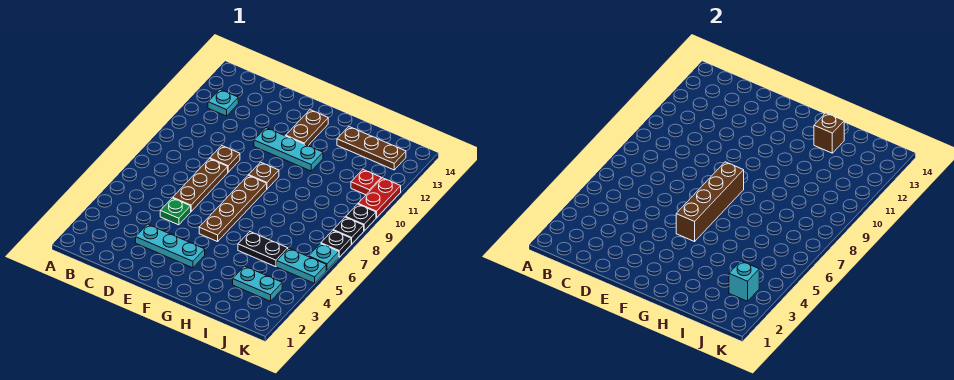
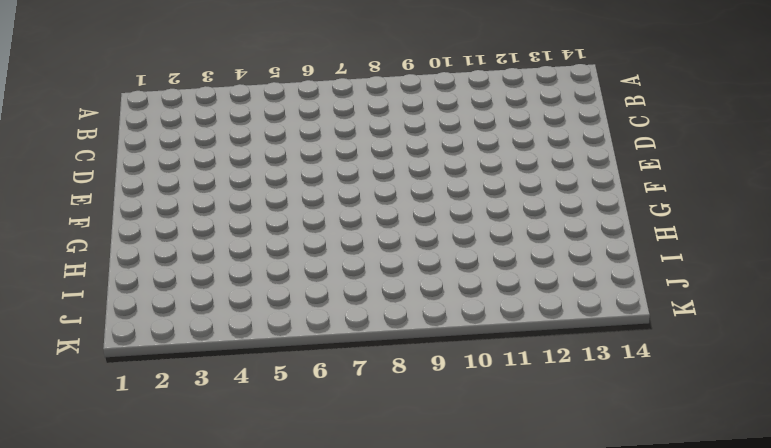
none -> cyan 1x1 plate [208,89,238,116]
none -> cyan 1x3 plate [136,224,205,268]
none -> green 1x1 plate [160,198,191,225]

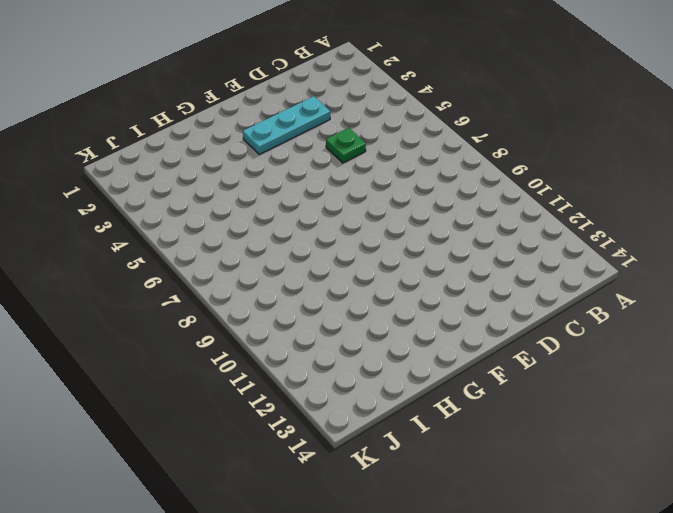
none -> cyan 1x1 plate [208,89,238,116]
none -> brown 1x3 plate [173,159,228,211]
none -> brown 1x1 plate [210,146,240,172]

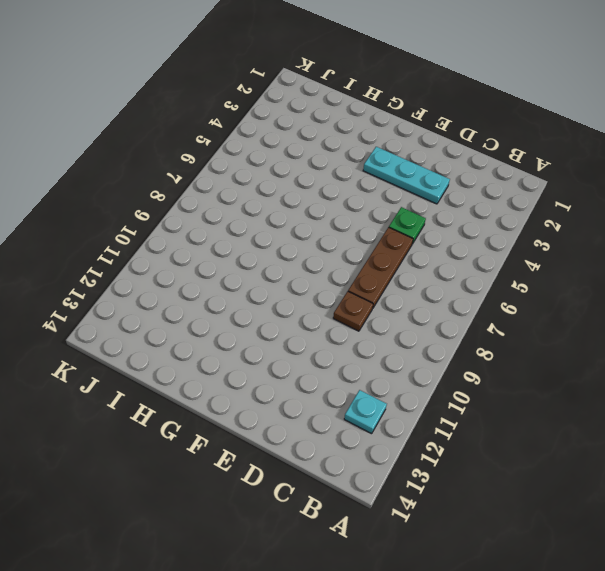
none -> cyan 1x3 plate [254,128,323,171]
none -> brown 1x4 plate [199,175,267,242]
none -> brown 1x1 plate [249,162,279,189]

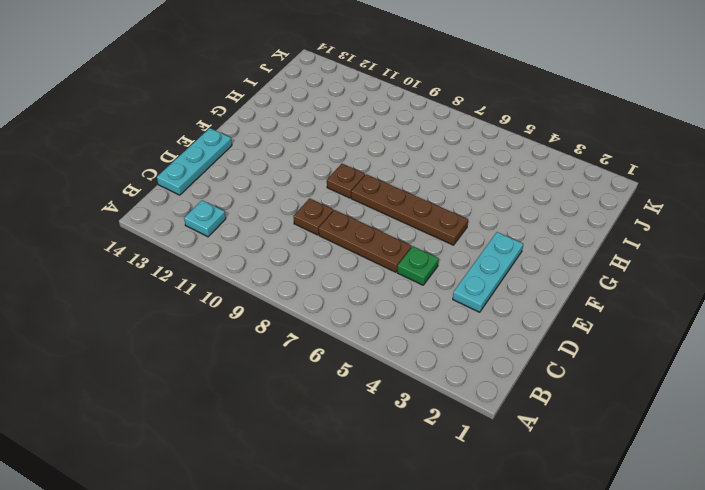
cyan 1x3 plate [157,128,232,195] -> cyan 1x3 plate moved to [254,128,323,171]
none -> brown 1x2 plate [286,110,328,145]
none -> black 1x2 plate [238,232,288,267]
none -> brown 1x3 plate [337,127,406,170]

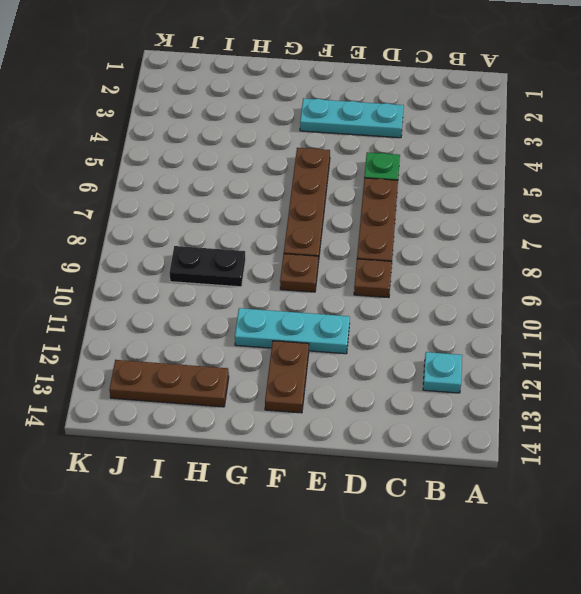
black 1x2 plate [169,246,246,287] -> black 1x2 plate moved to [238,232,288,267]
none -> cyan 1x2 plate [233,266,282,301]
none -> cyan 1x2 plate [277,248,326,283]
none -> red 1x1 plate [351,170,381,195]

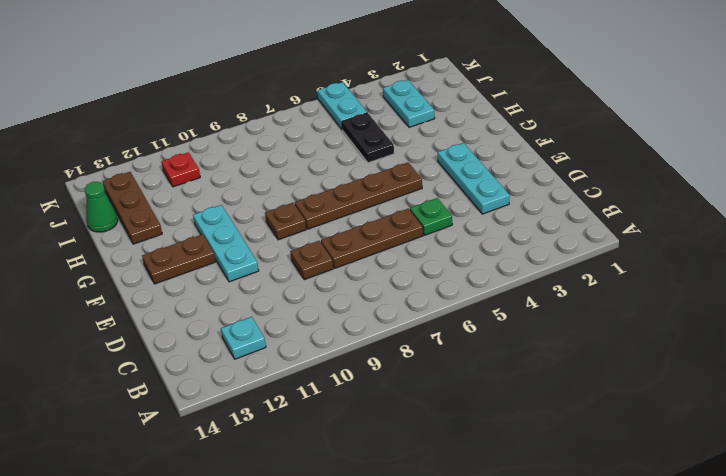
green 1x1 cone [85,182,118,232] -> none
none -> cyan 1x1 plate [309,244,339,270]
none -> black 1x1 plate [321,231,351,257]
none -> black 1x1 plate [333,217,364,244]

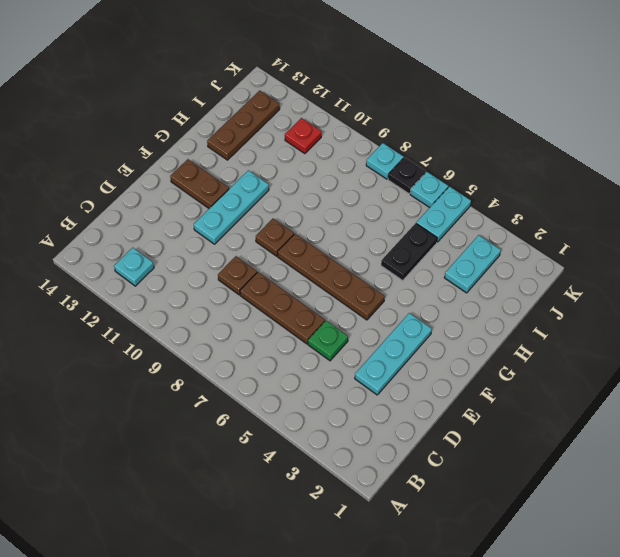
cyan 1x1 plate [366,143,404,179] -> black 1x1 plate [333,217,364,244]
none -> black 1x1 plate [346,204,376,231]
none -> red 1x2 plate [358,178,401,218]
none -> brown 1x4 brick [676,162,744,242]

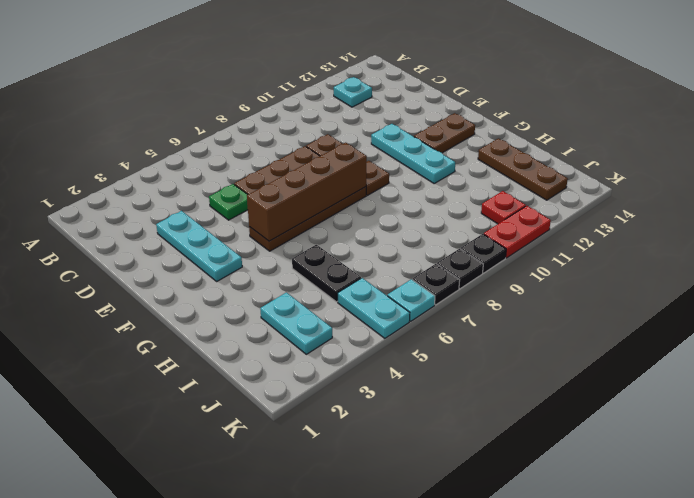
none -> brown 1x1 brick [814,113,844,153]
none -> cyan 1x1 brick [729,261,759,301]

